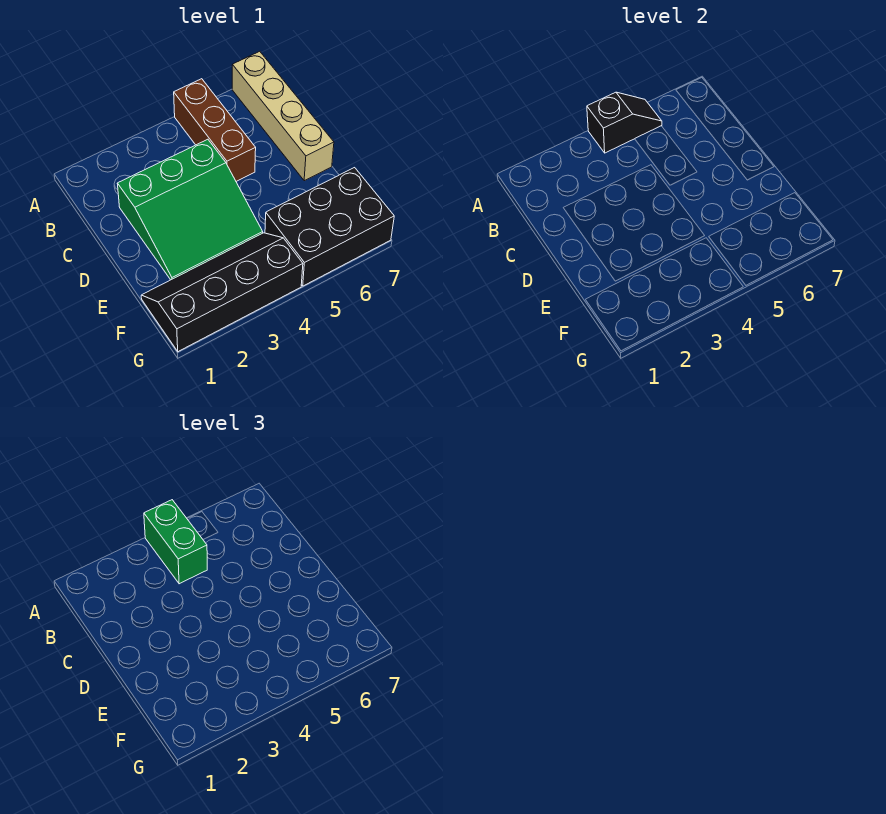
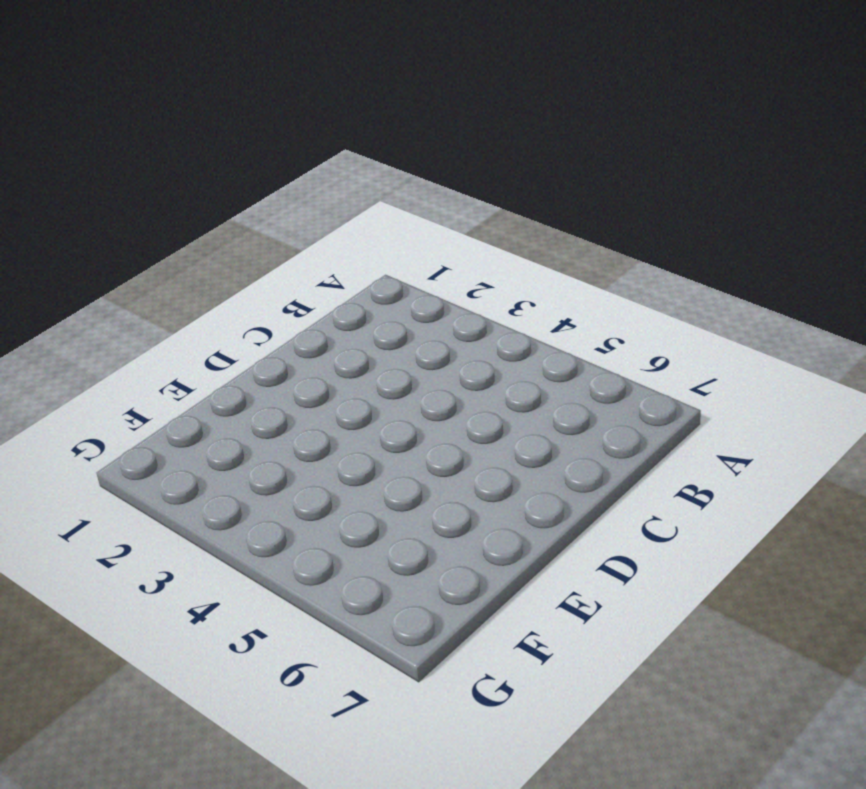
none -> brown 1x3 brick [174,79,256,181]
none -> tan 1x4 brick [232,51,334,181]

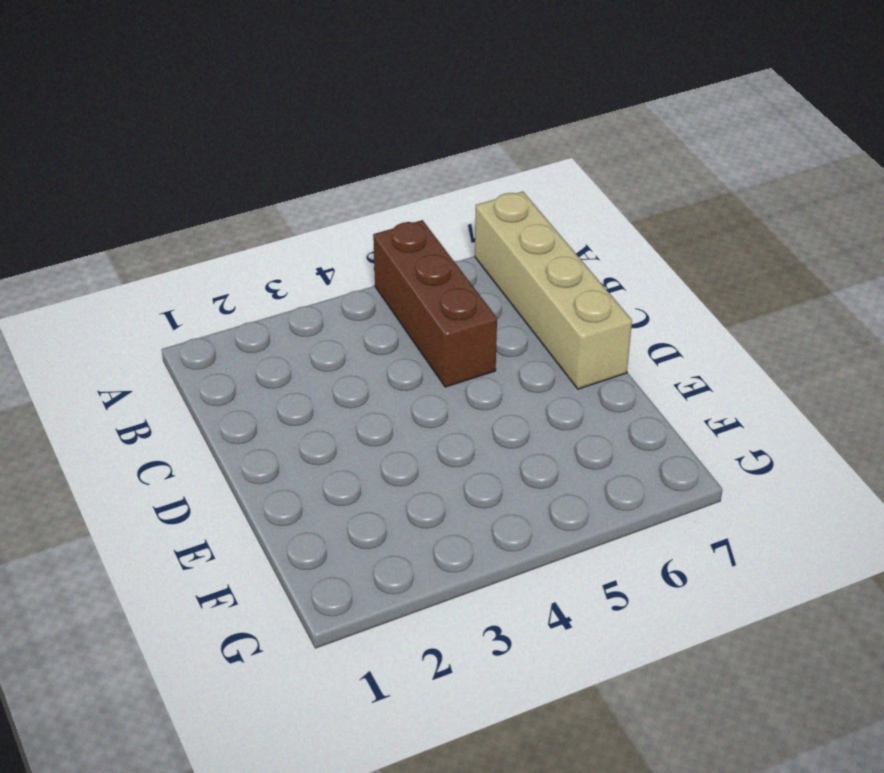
none -> green 3x3 slope [117,139,263,280]
none -> black 2x4 slope [141,233,303,352]

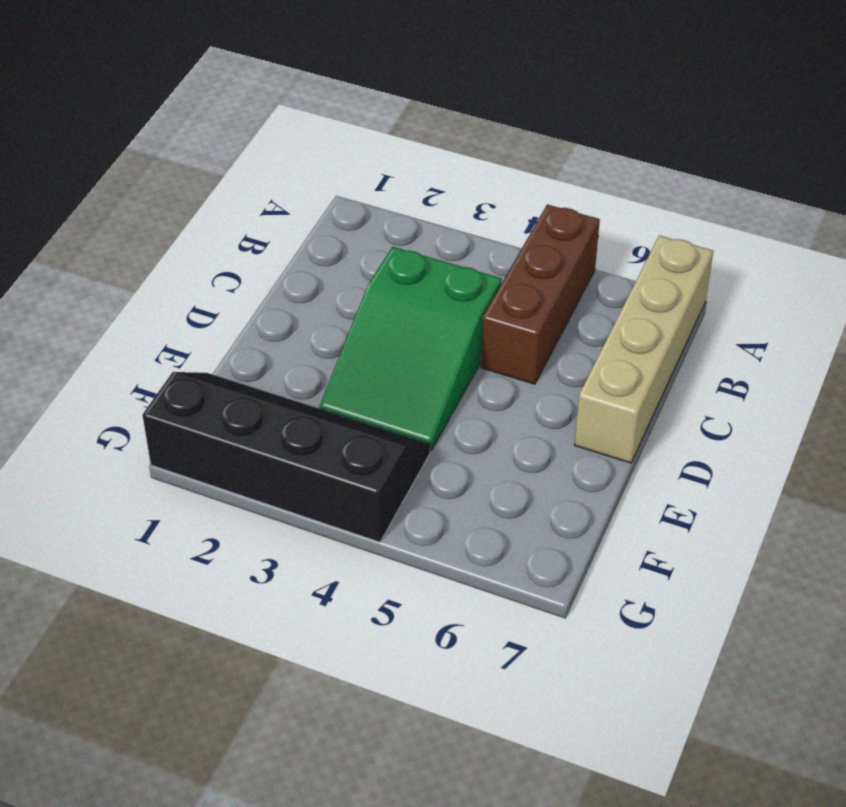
green 2x3 slope [319,247,502,451] -> green 3x3 slope [117,139,263,280]
none -> black 2x3 brick [265,168,394,286]
none -> black 1x2 slope [587,92,662,153]

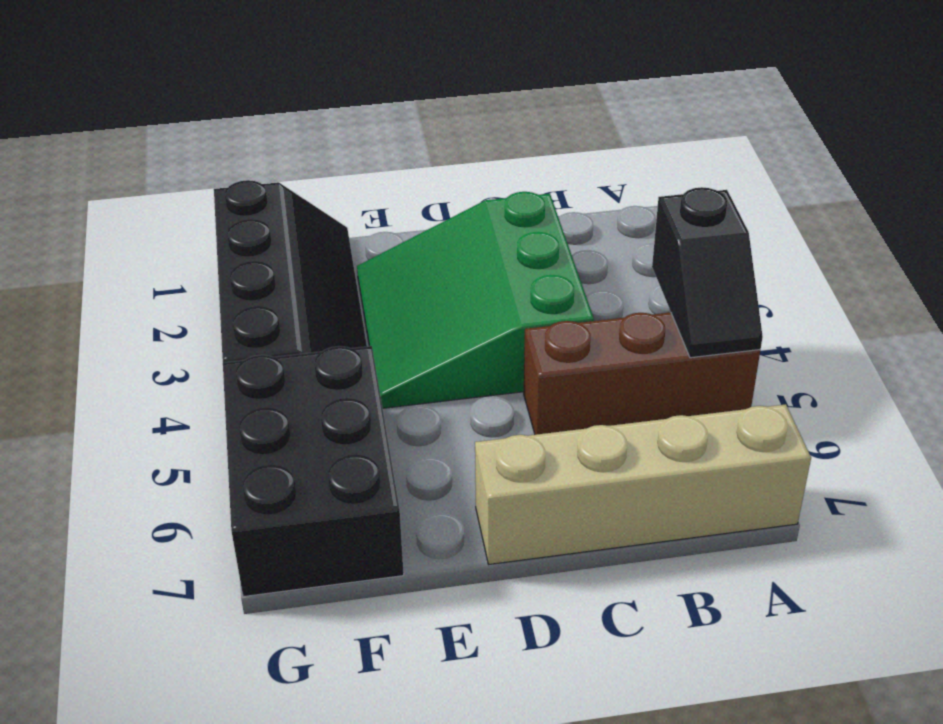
none -> green 1x2 brick [144,500,207,584]

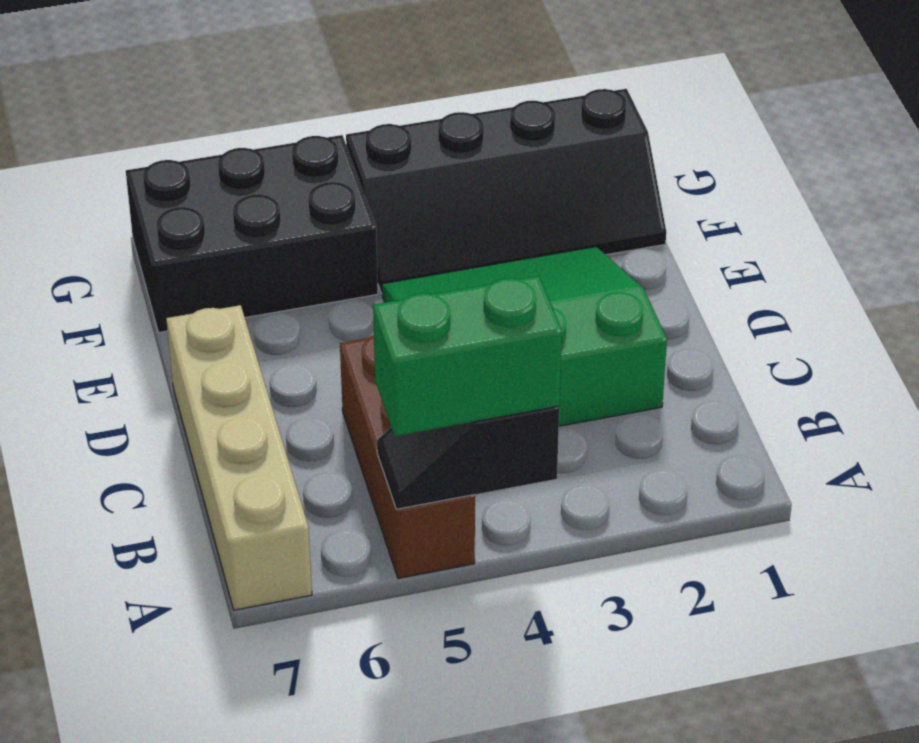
green 1x2 brick [373,276,562,436] -> green 1x2 brick turned to [144,500,207,584]

